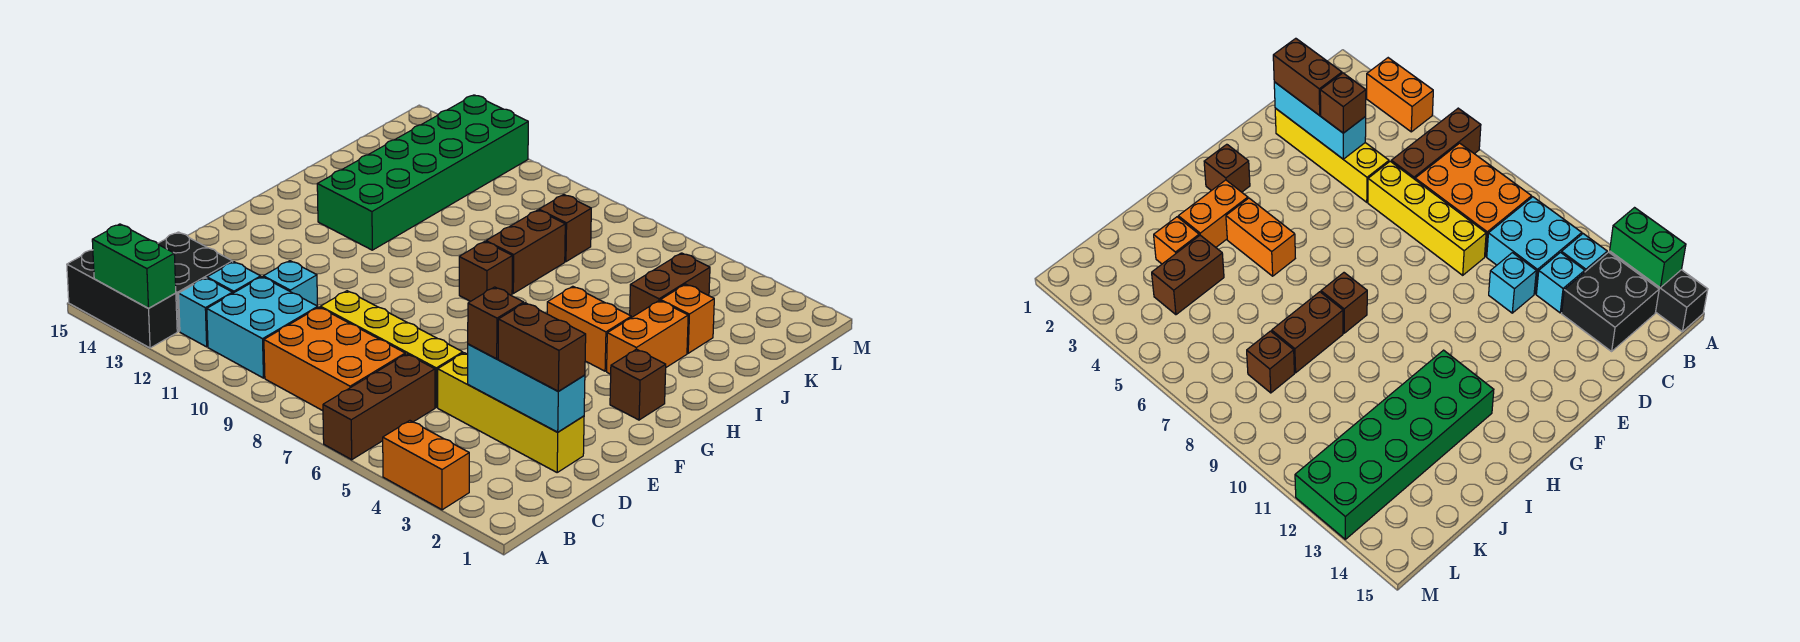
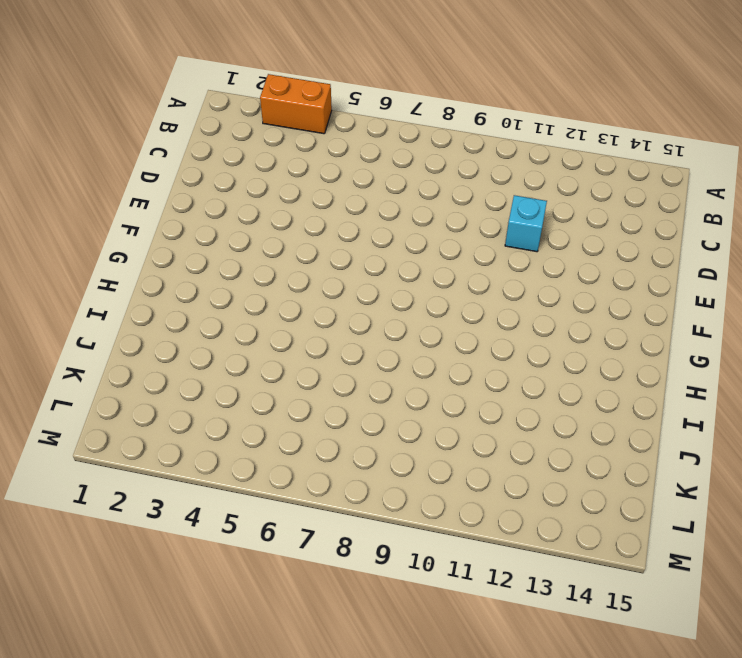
none -> brown 1x3 brick [323,354,435,460]
none -> black 1x3 brick [67,250,177,348]
none -> orange 2x3 brick [264,307,405,411]

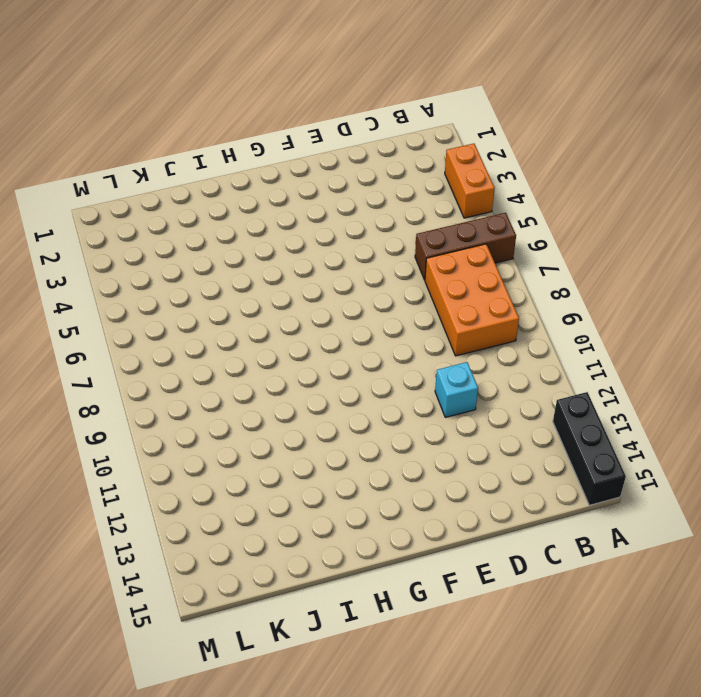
none -> cyan 2x2 brick [207,277,318,378]
none -> cyan 1x1 brick [179,278,233,347]
none -> black 2x2 brick [158,232,233,331]

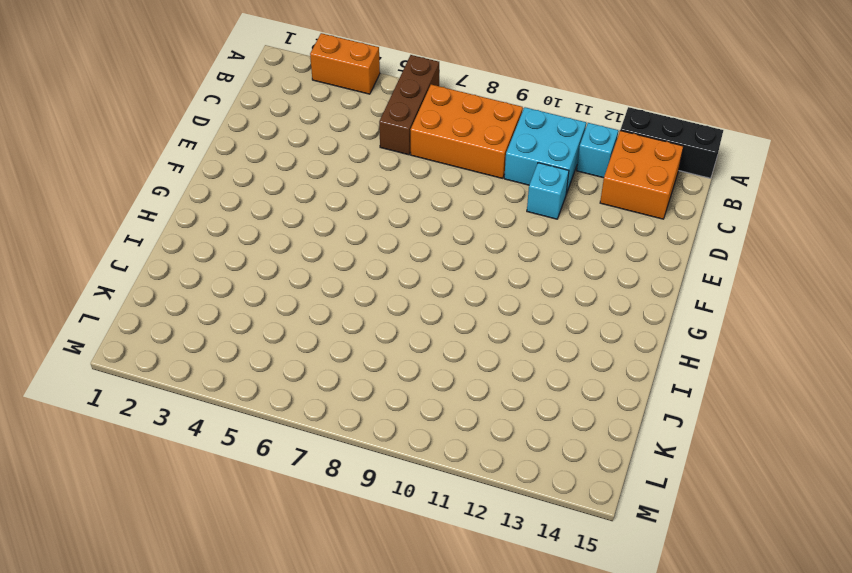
orange 2x2 brick [600,131,683,219] -> black 2x2 brick [158,232,233,331]
none -> cyan 1x1 brick [207,262,261,293]
none -> yellow 1x4 brick [438,353,584,472]
none -> yellow 1x4 brick [320,291,463,407]

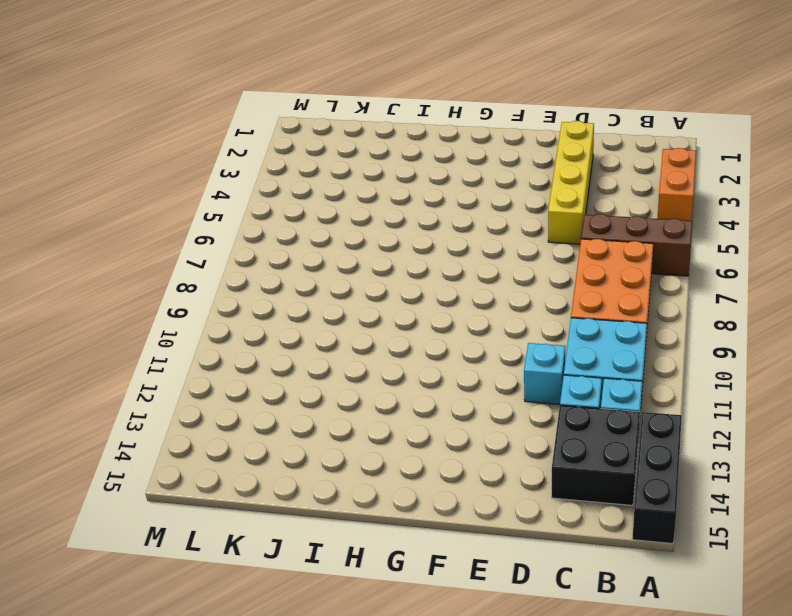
none -> yellow 1x4 brick [320,291,463,407]
none -> brown 1x1 brick [610,349,666,420]
none -> orange 1x2 brick [607,300,688,374]

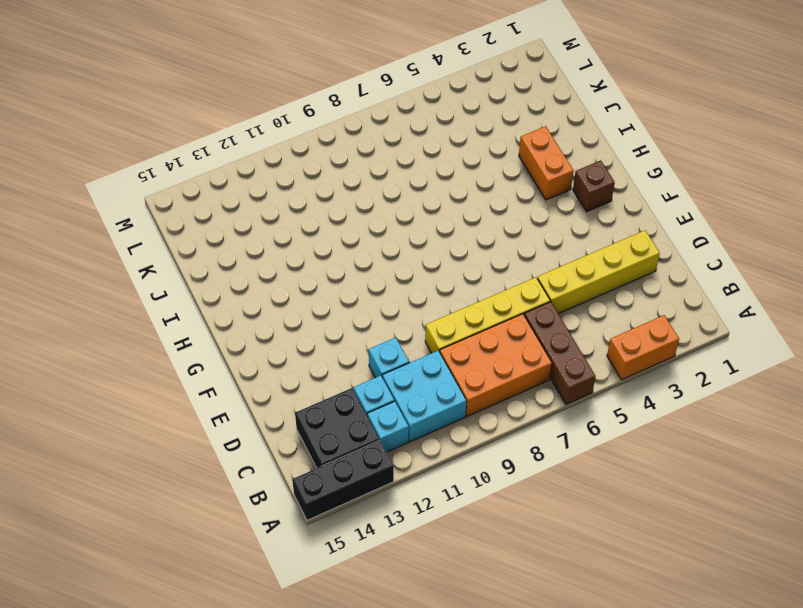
none -> orange 1x2 brick [547,286,631,371]
none -> brown 1x1 brick [459,241,512,301]
none -> green 2x6 brick [317,95,528,250]

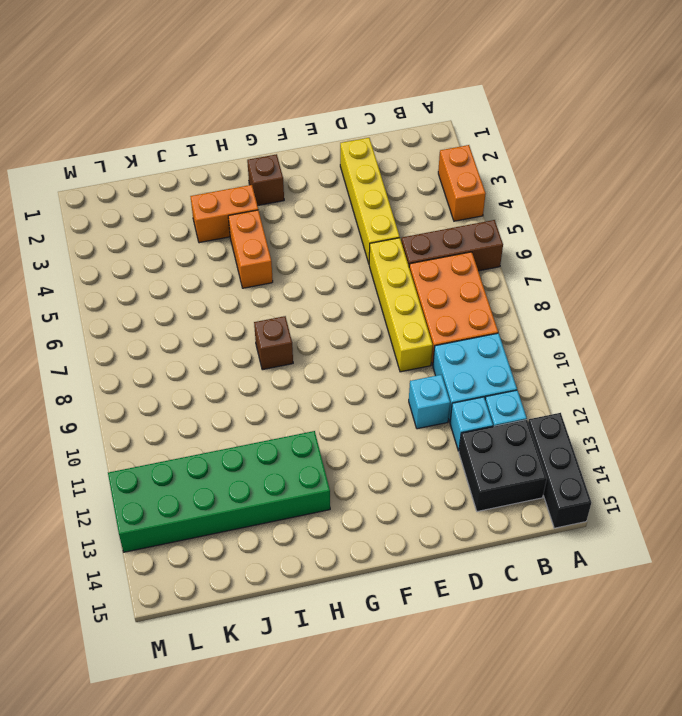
none -> brown 1x2 brick [486,210,565,293]
none -> orange 1x1 brick [661,284,714,353]
none -> brown 1x2 brick [630,253,710,318]

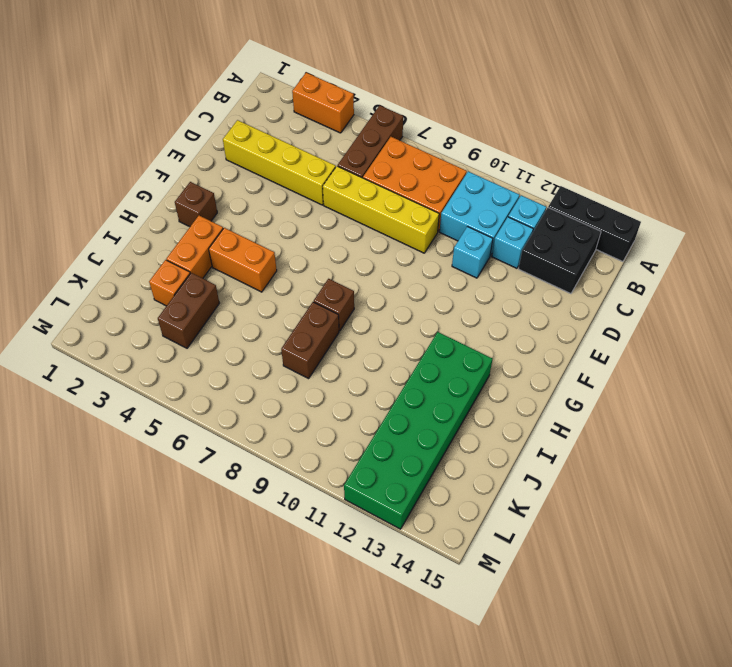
none -> brown 1x1 brick [539,195,591,262]
none -> green 1x2 brick [92,224,176,308]
none -> cyan 1x3 brick [468,344,585,432]

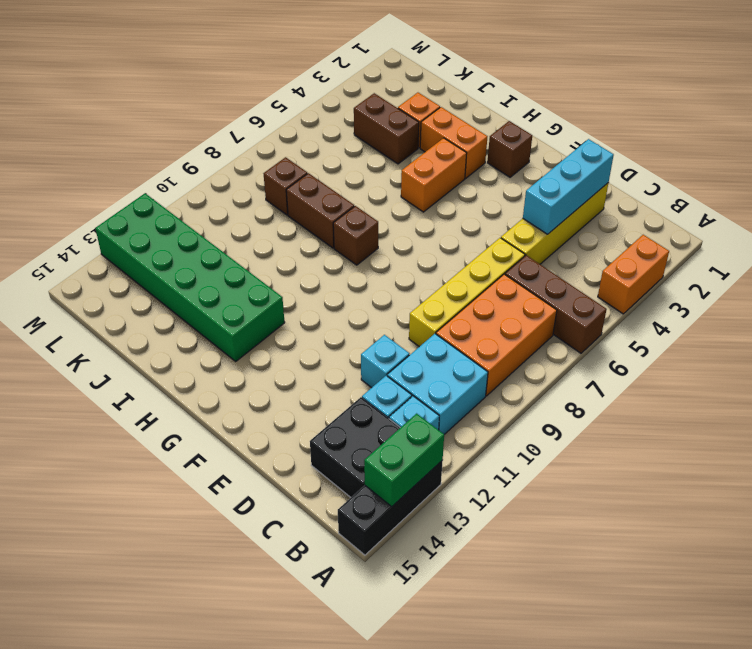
none -> brown 1x2 brick [498,303,586,391]
none -> brown 1x1 brick [468,287,524,359]

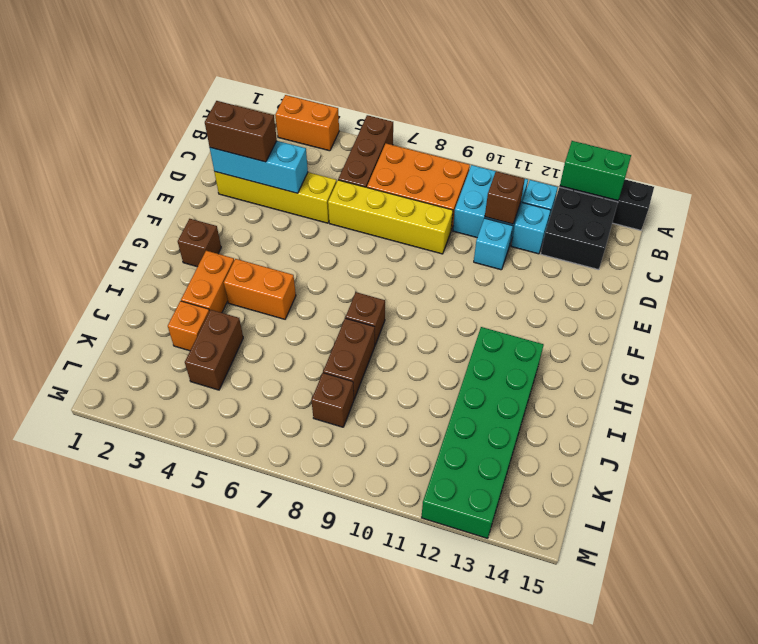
brown 1x1 brick [485,171,525,224] -> brown 1x1 brick moved to [468,287,524,359]

